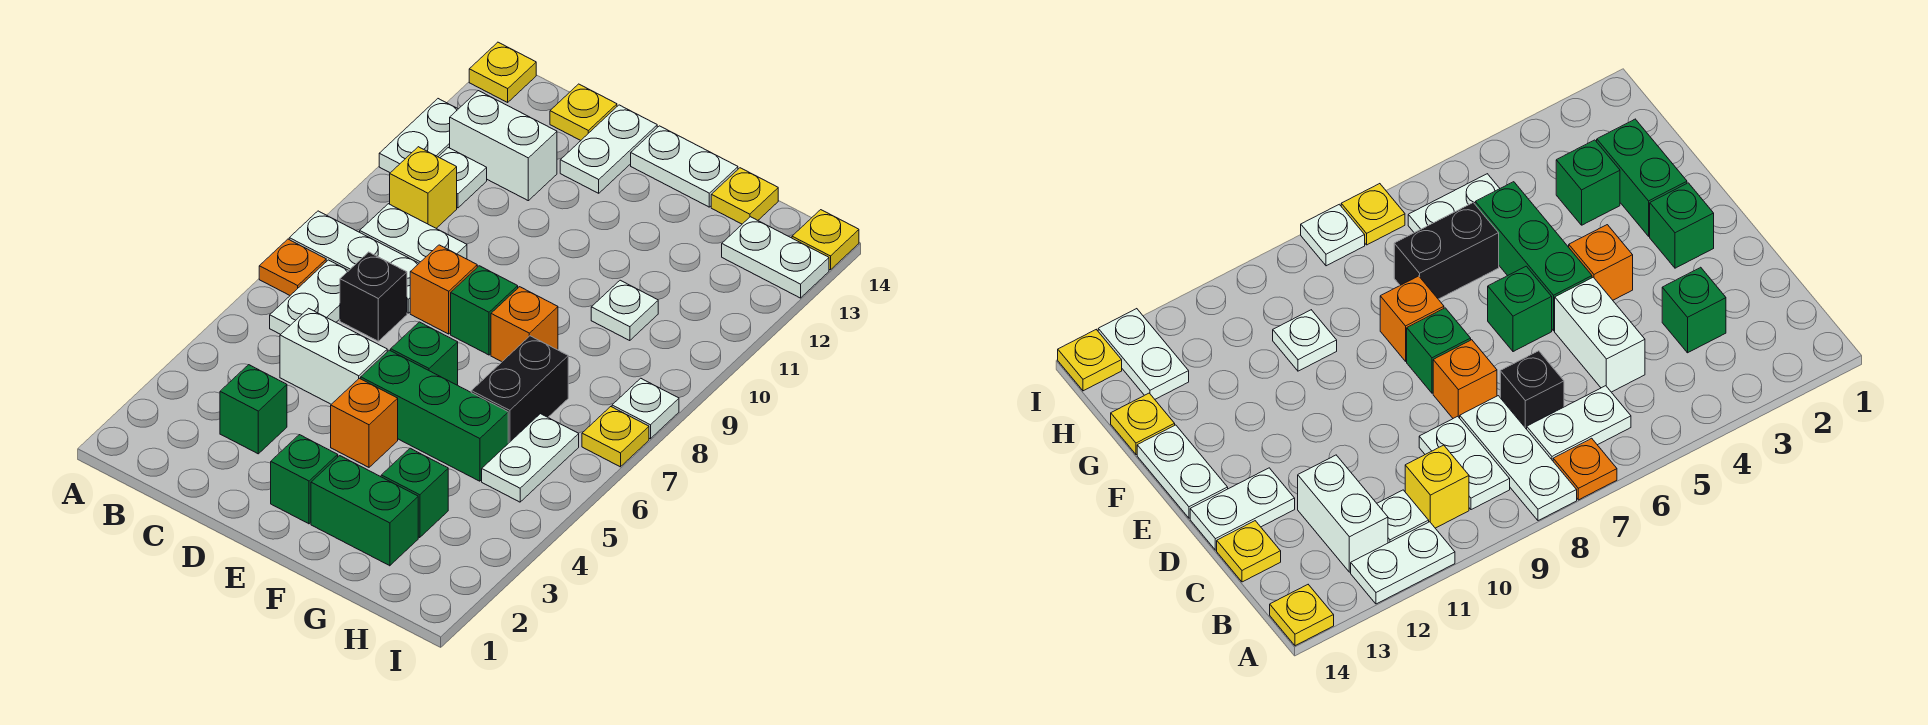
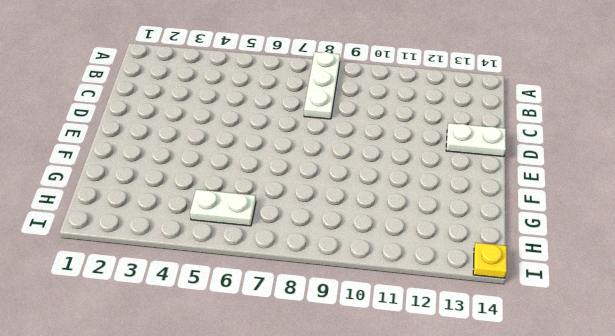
none -> orange 1x1 plate [259,239,326,295]
none -> white 1x2 plate [379,99,458,173]
none -> yellow 1x1 plate [469,42,536,102]
none -> white 1x2 plate [270,260,349,334]

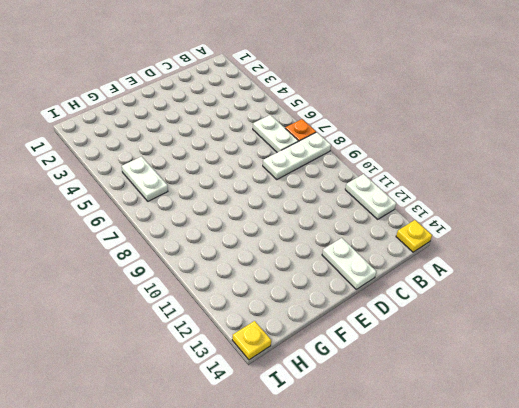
none -> white 1x2 plate [360,204,467,263]
none -> yellow 1x1 brick [390,147,457,228]
none -> white 1x1 plate [439,148,487,208]
none -> white 1x2 brick [450,91,557,201]

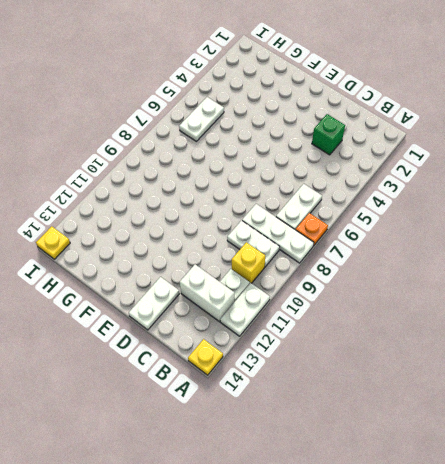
none -> white 1x2 brick [280,308,387,404]
none -> black 1x1 brick [340,252,407,341]
none -> yellow 1x1 plate [550,84,617,140]
none -> orange 1x1 brick [410,245,477,334]

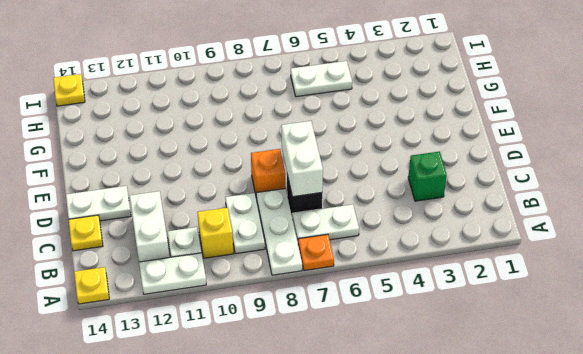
white 1x2 brick [281,121,323,197] -> white 1x2 brick moved to [280,308,387,404]
none -> green 1x1 brick [271,435,338,524]
none -> orange 1x1 brick [331,378,398,467]
none -> green 1x3 brick [361,350,508,481]
none -> green 1x1 brick [391,322,458,385]

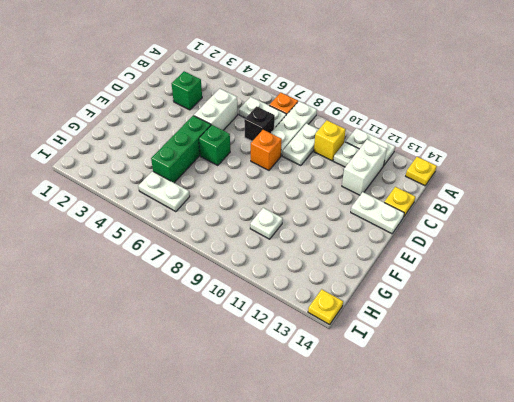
none -> green 1x1 brick [271,435,338,524]
none -> orange 1x1 brick [331,378,398,467]
none -> green 1x1 brick [451,266,518,355]
none -> white 1x2 plate [631,126,738,207]

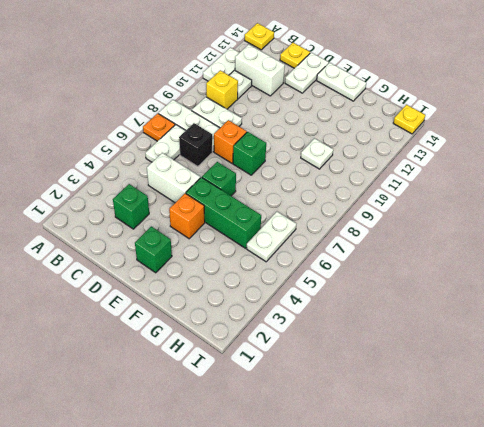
none -> green 1x2 brick [311,456,418,566]
none -> orange 1x1 brick [491,287,558,362]
none -> green 1x1 brick [381,448,448,538]
none -> black 1x2 brick [471,336,568,443]

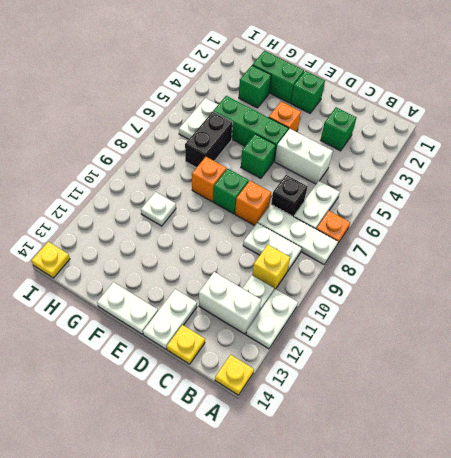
none -> yellow 1x1 plate [711,168,778,224]
none -> white 1x2 plate [722,217,829,298]
none -> yellow 1x1 plate [582,407,649,467]
none -> white 1x1 plate [612,378,679,439]

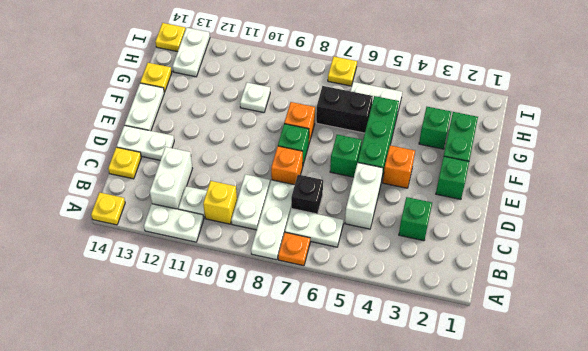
none -> white 1x1 plate [612,378,679,439]

